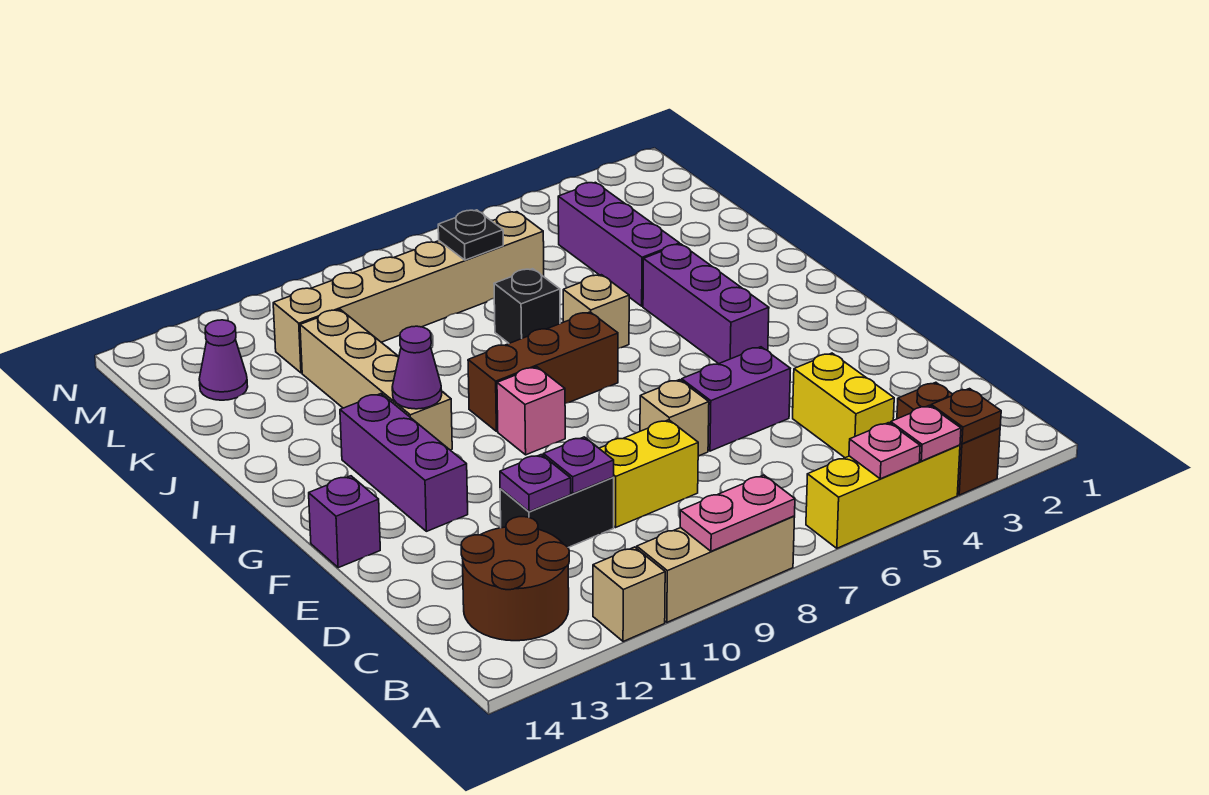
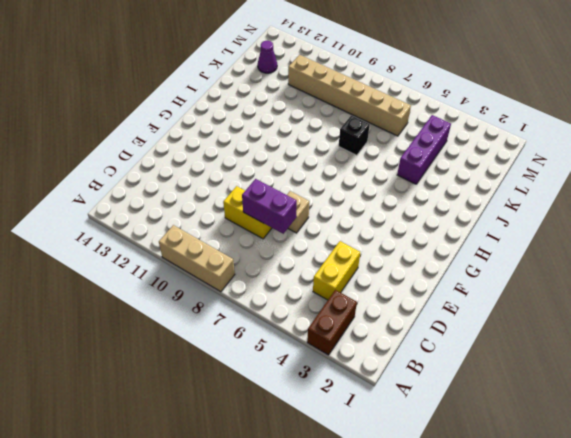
purple 1x2 brick [242,179,297,234] -> purple 1x2 brick moved to [682,347,790,451]
none -> yellow 1x3 brick [806,445,960,548]
none -> tan 1x1 brick [593,547,665,642]
none -> brown 2x2 round brick [461,517,569,641]

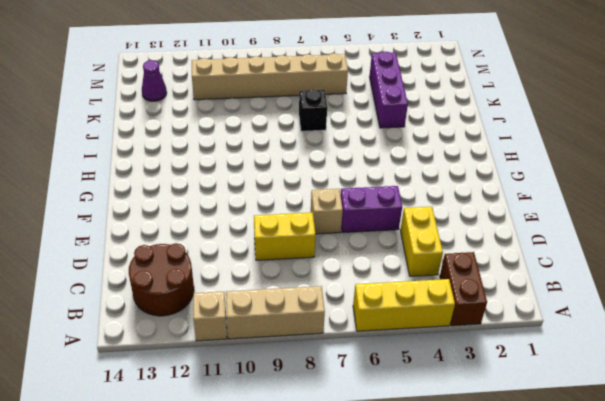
none -> black 1x2 brick [500,477,614,547]
none -> purple 1x3 brick [340,394,468,531]
none -> purple 1x1 brick [309,476,380,568]

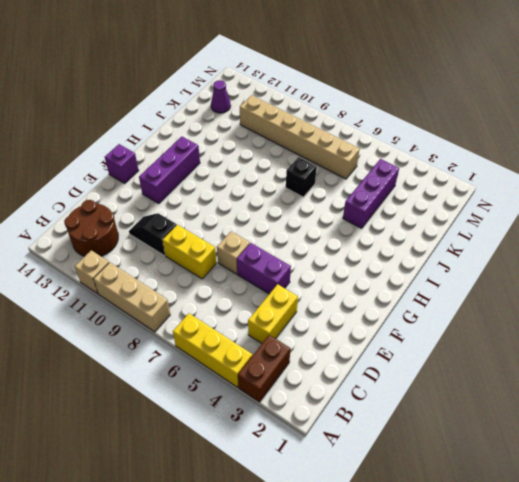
black 1x2 slope [129,213,177,256] -> black 1x2 brick [500,477,614,547]
none -> purple 1x3 brick [643,244,769,364]
none -> pink 1x1 brick [497,367,565,455]
none -> brown 1x3 brick [468,312,618,431]

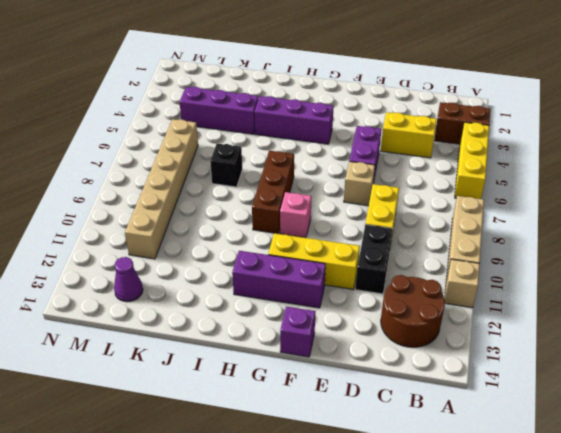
yellow 1x3 brick [268,233,360,289] -> none
none -> tan 1x4 brick [300,309,452,450]
none -> tan 1x1 brick [563,275,629,348]
none -> brown 1x1 plate [931,389,1001,444]

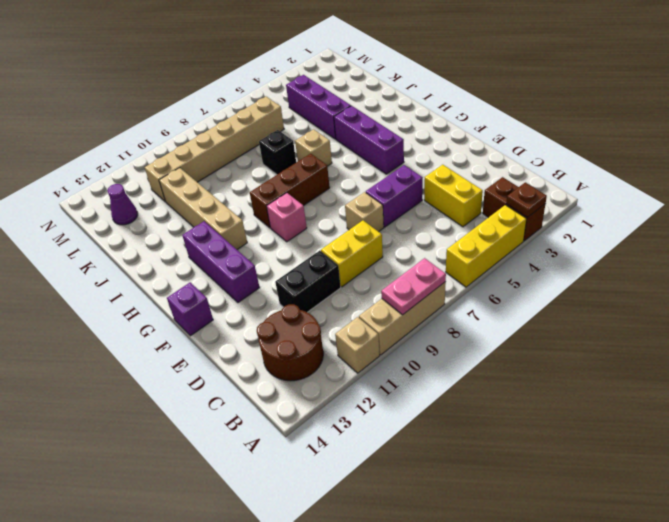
none -> pink 1x1 plate [891,405,961,461]
none -> pink 1x1 plate [849,423,920,479]
none -> purple 1x1 plate [543,437,614,493]

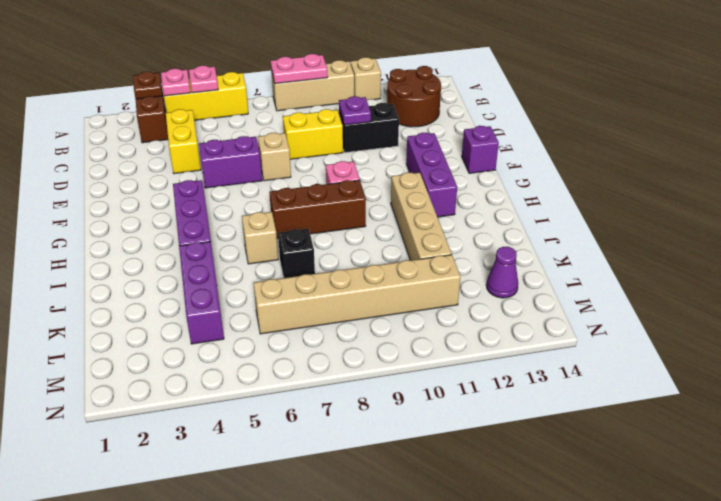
none -> purple 1x1 plate [500,455,571,512]
none -> purple 1x1 cone [392,326,442,409]
none -> black 1x1 plate [438,210,503,260]

